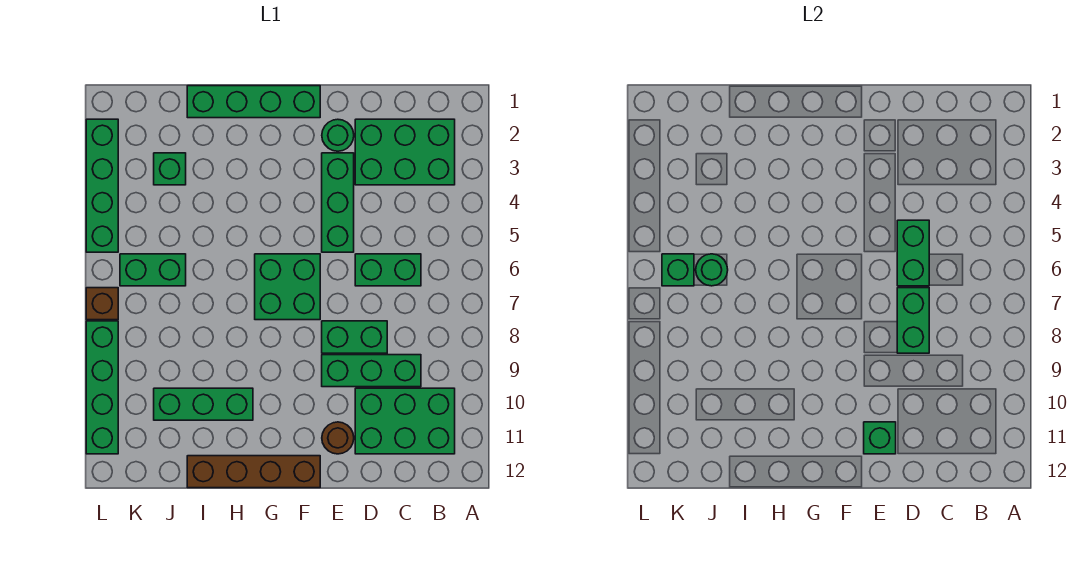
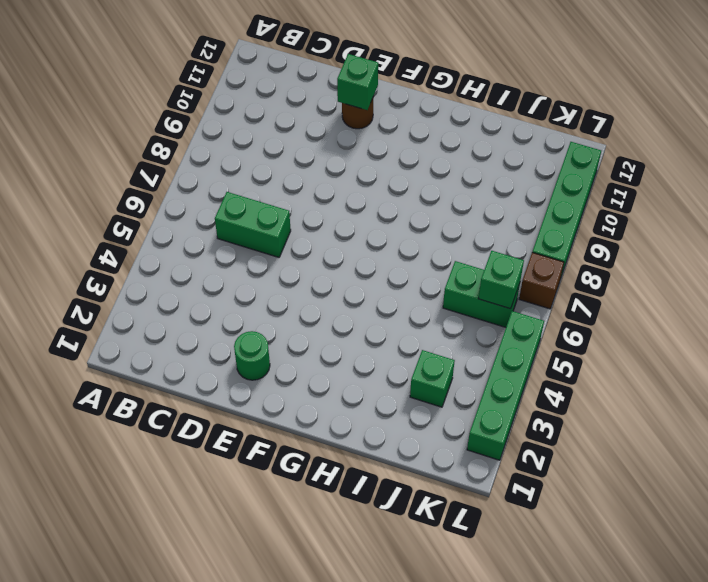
none -> green 2x3 brick [355,119,455,185]
none -> green 2x3 brick [355,388,455,454]
none -> green 1x3 brick [322,355,421,387]

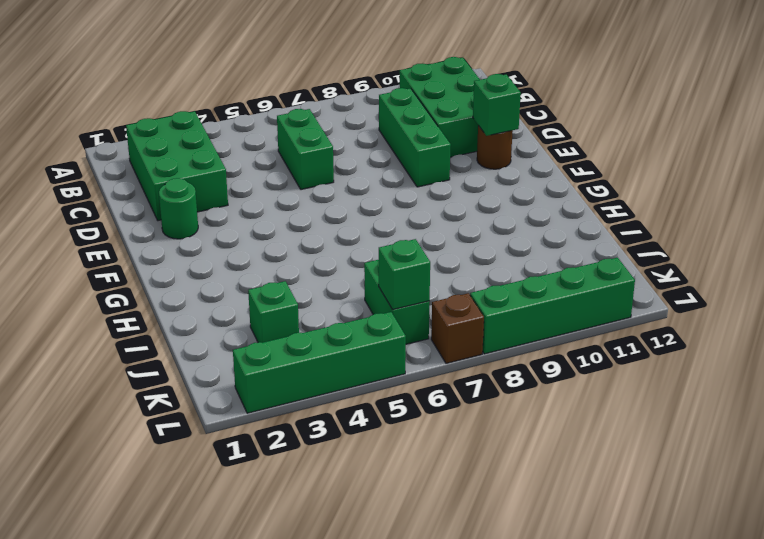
none -> green 1x2 brick [322,321,387,353]
none -> green 1x3 brick [322,153,354,252]
none -> green 1x4 brick [187,86,320,118]

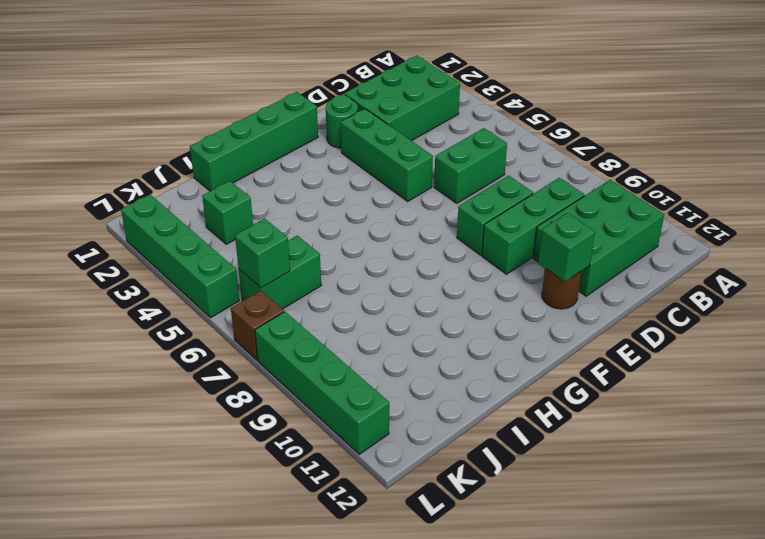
none -> green 2x2 brick [255,254,320,320]
none -> brown 1x4 brick [187,456,320,488]
none -> green 1x3 brick [154,388,253,420]

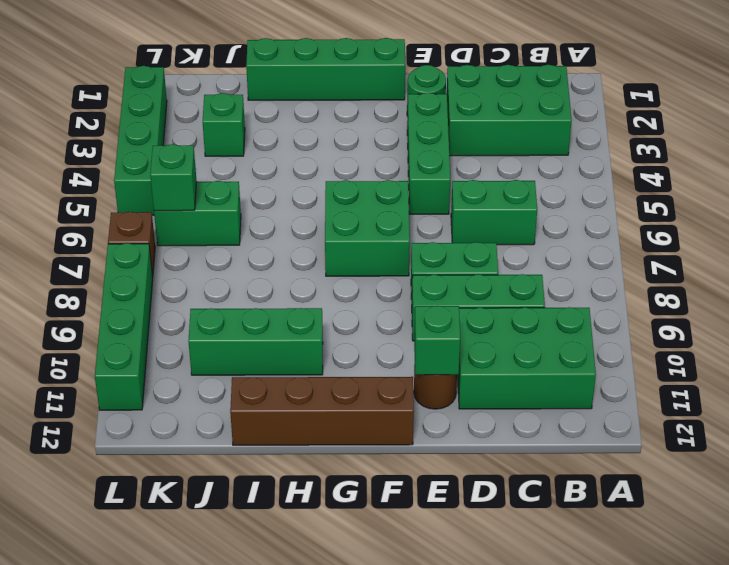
none -> green 1x2 brick [897,220,929,286]
none -> green 1x2 brick [897,288,929,353]
none -> green 1x1 round brick [696,254,728,286]

